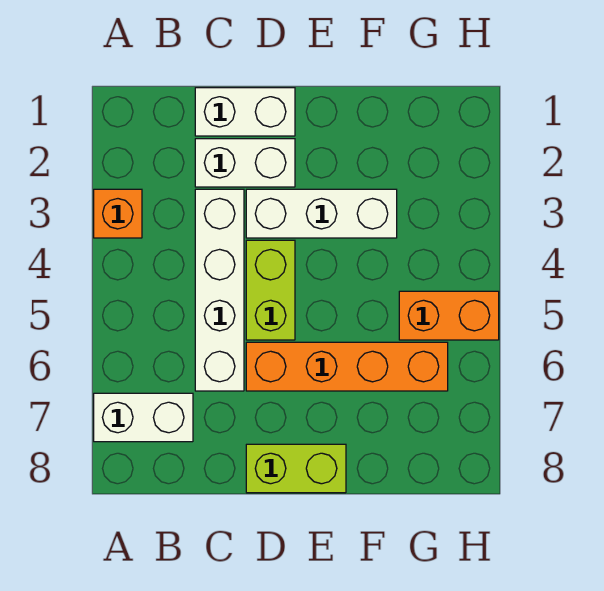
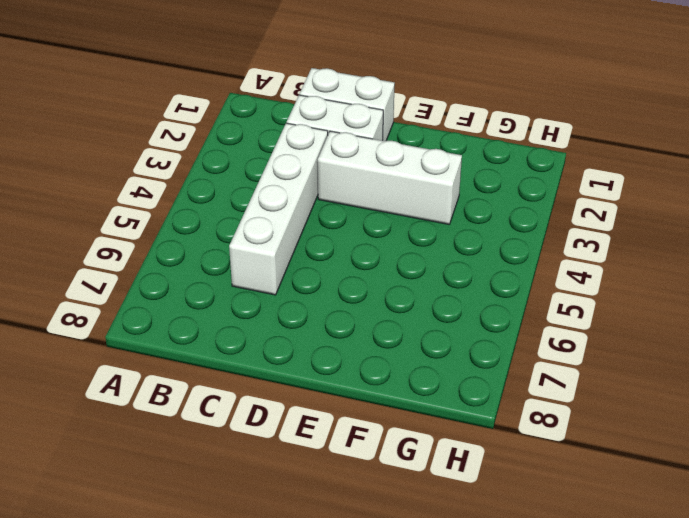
none -> orange 1x1 brick [94,189,142,238]
none -> white 1x2 brick [94,393,193,442]

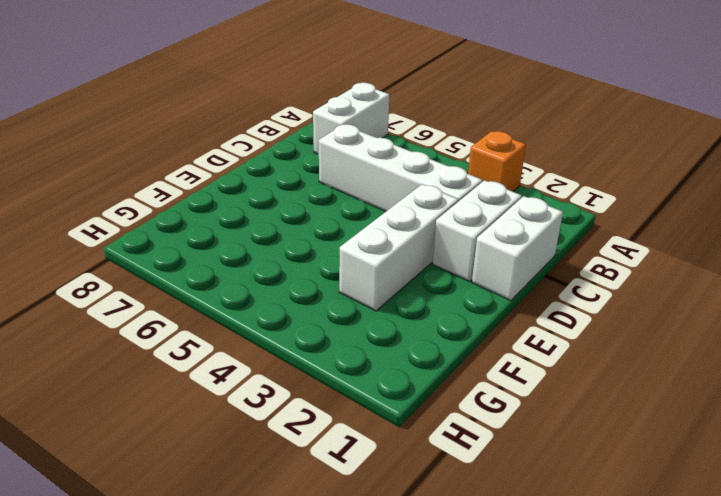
none -> lime 1x2 brick [246,240,295,340]
none -> orange 1x4 brick [246,342,448,391]

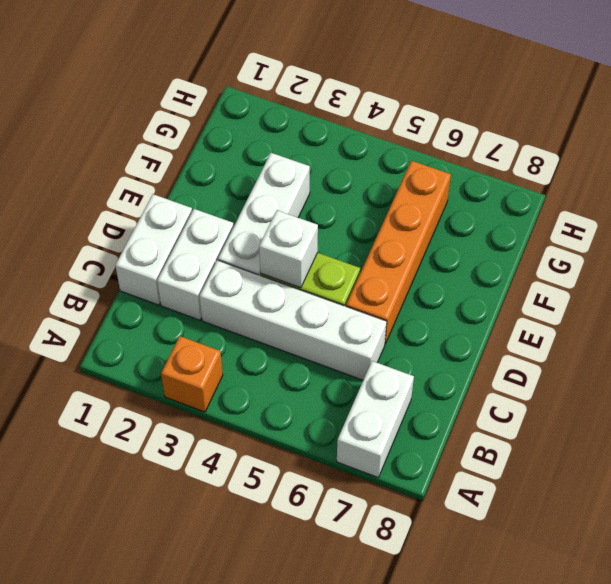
white 1x1 brick [259,210,318,288] -> none
none -> lime 1x2 brick [246,444,346,493]
none -> orange 1x2 brick [399,291,499,340]

